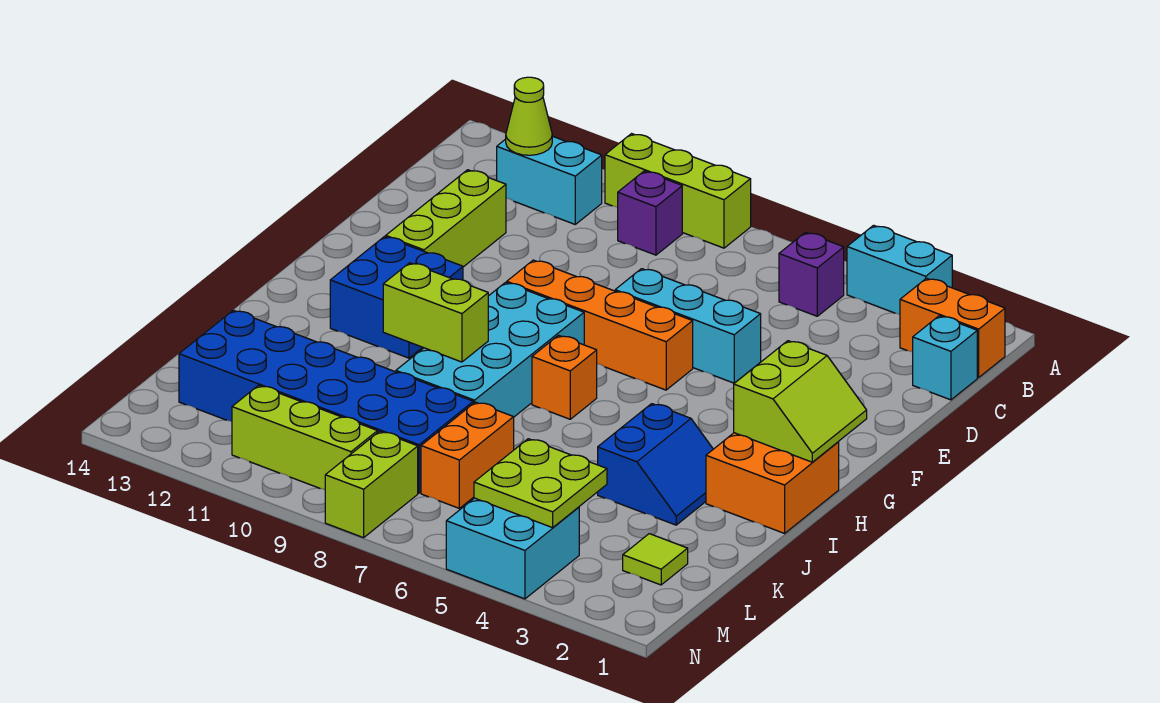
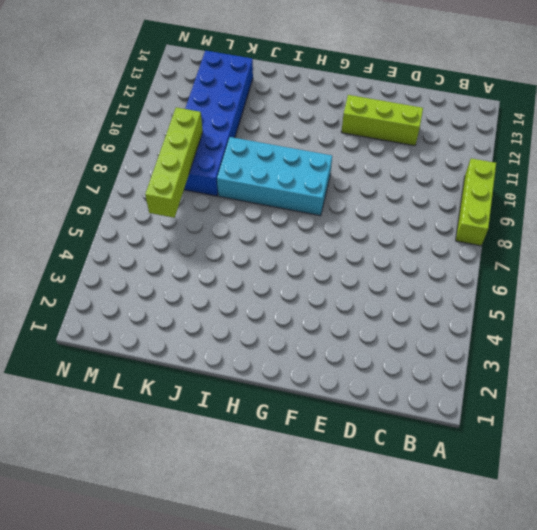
lime 1x4 brick [145,107,203,218] -> none
none -> cyan 1x2 brick [847,225,952,314]
none -> orange 1x2 brick [900,278,1005,378]
none -> purple 1x1 brick [779,232,844,316]

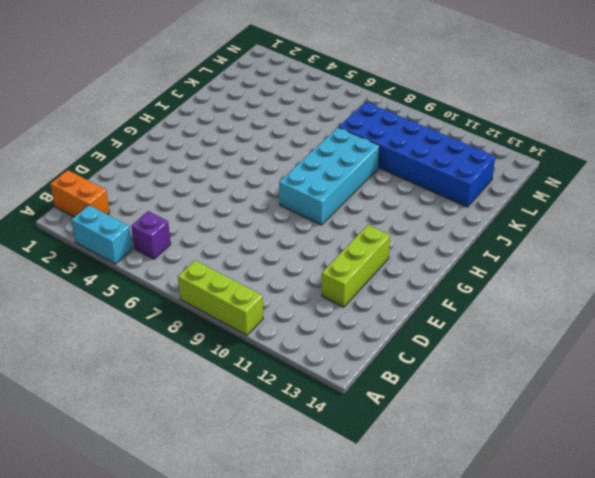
none -> purple 1x1 brick [618,171,682,255]
none -> cyan 1x2 brick [497,136,602,224]
none -> cyan 1x1 brick [913,316,977,400]

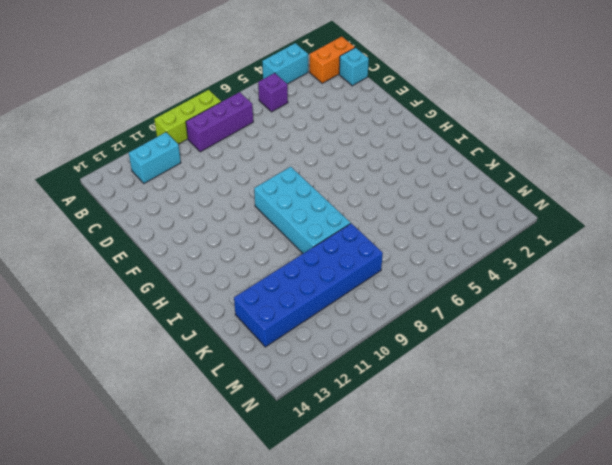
purple 1x3 brick [186,92,253,152] -> purple 1x1 brick [618,171,682,255]
none -> lime 1x3 brick [386,170,506,267]
none -> cyan 1x3 brick [615,269,761,383]
none -> orange 1x4 brick [507,260,693,390]

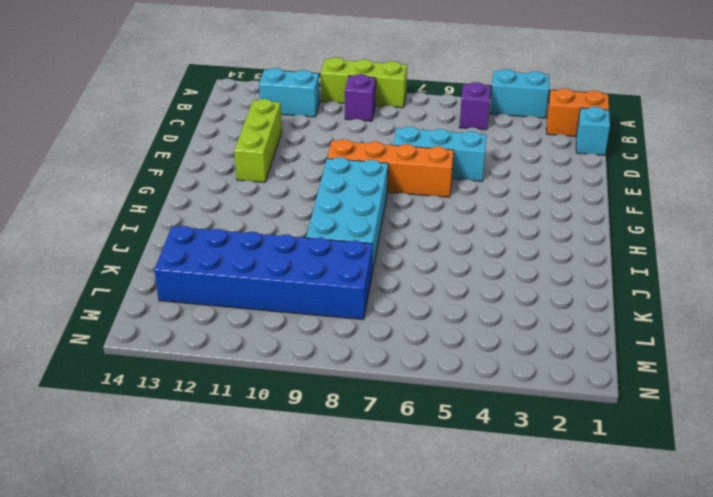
none -> blue 2x2 brick [330,237,463,358]
none -> orange 2x2 brick [706,433,839,533]
none -> orange 1x1 brick [532,335,597,419]

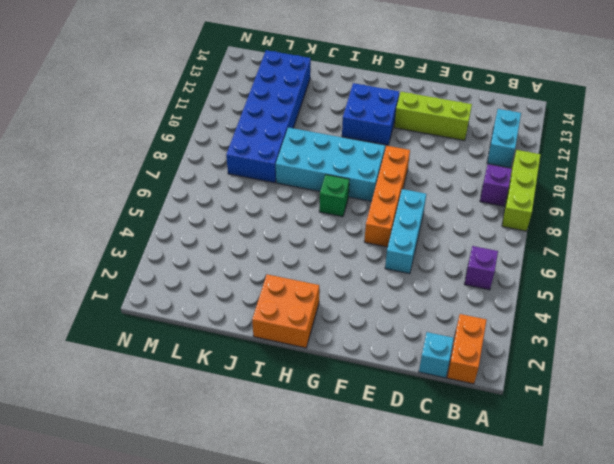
green 1x1 brick [319,175,349,217] -> orange 1x1 brick [532,335,597,419]
none -> cyan 1x2 brick [847,225,952,314]
none -> blue 2x2 slope [598,404,713,525]
none -> orange 1x2 brick [421,402,514,508]

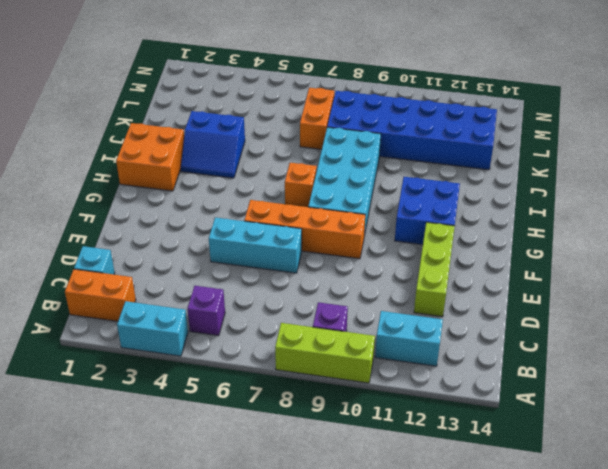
blue 2x2 slope [181,111,245,178] -> blue 2x2 slope turned to [598,404,713,525]
none -> lime 1x1 tile [623,534,688,585]
none -> cyan 2x2 brick [446,498,579,599]
none -> lime 1x2 brick [325,431,418,538]

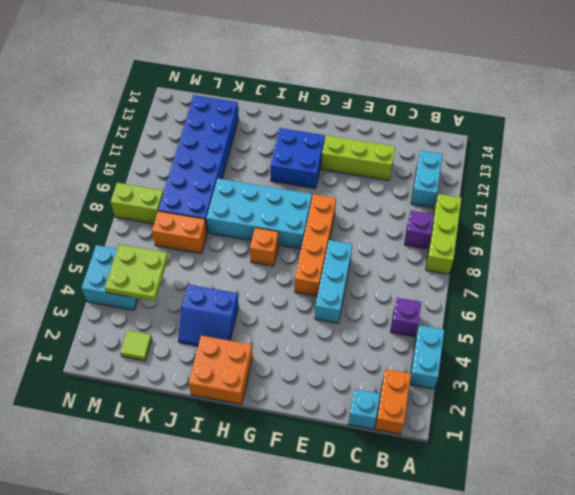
none -> lime 1x3 brick [232,386,377,489]
none -> lime 1x1 cone [506,77,552,155]
none -> lime 2x2 slope [734,341,867,462]

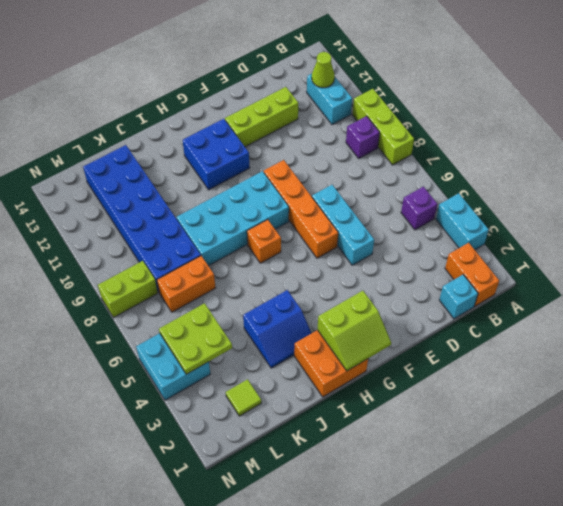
none -> lime 1x3 brick [232,386,377,489]
none -> lime 1x2 brick [383,263,488,362]

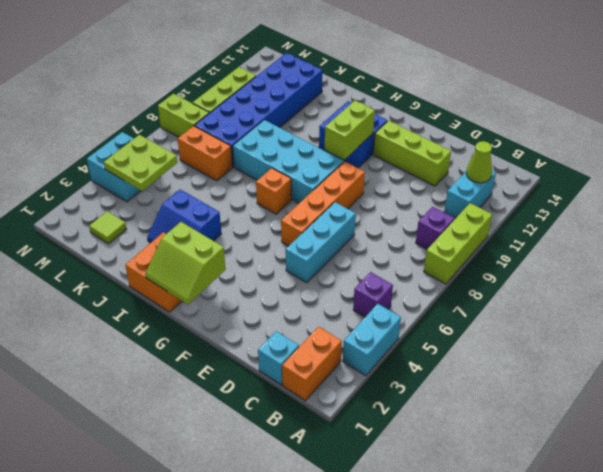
lime 1x2 brick [325,101,375,159] -> lime 1x2 brick moved to [383,263,488,362]

